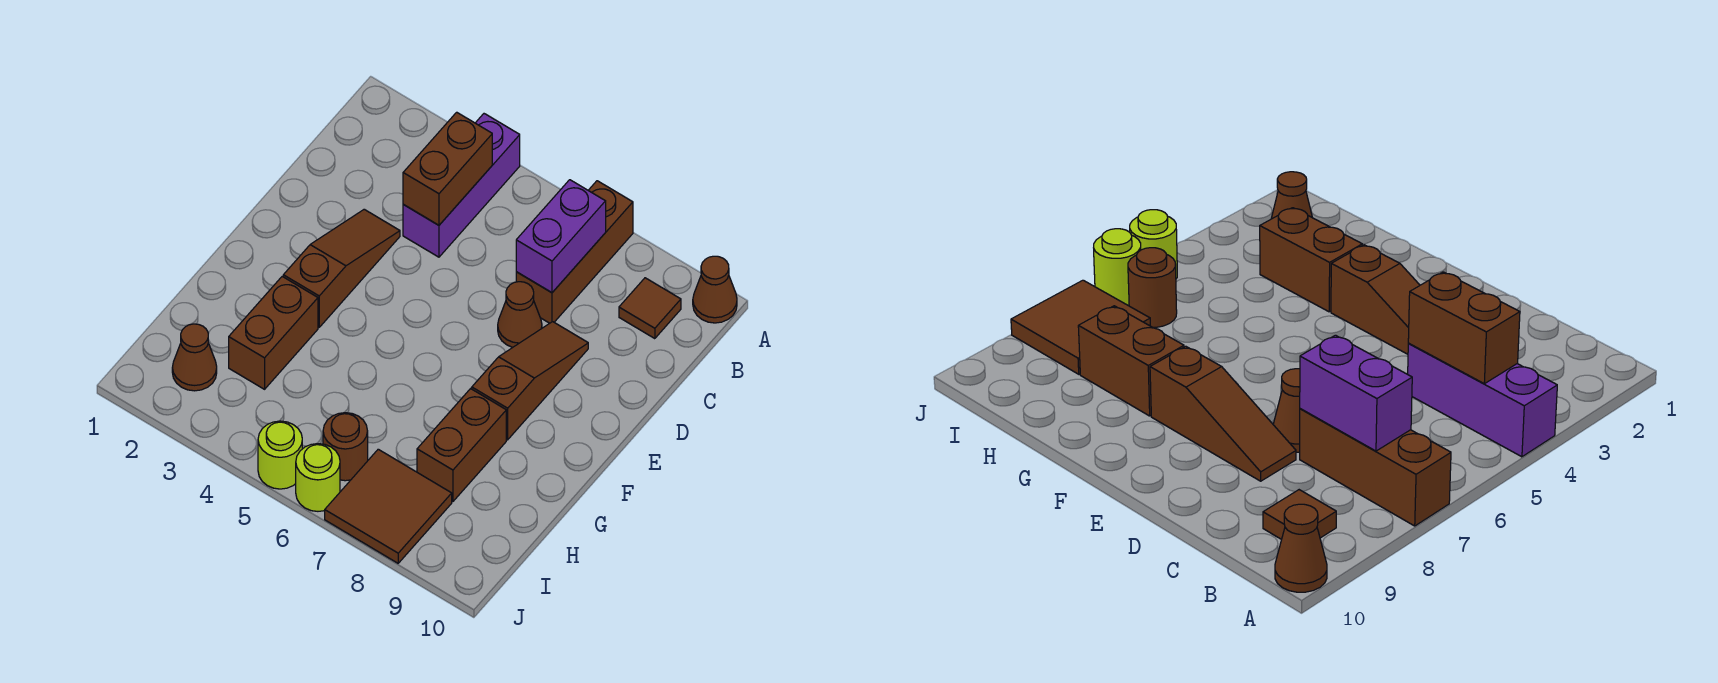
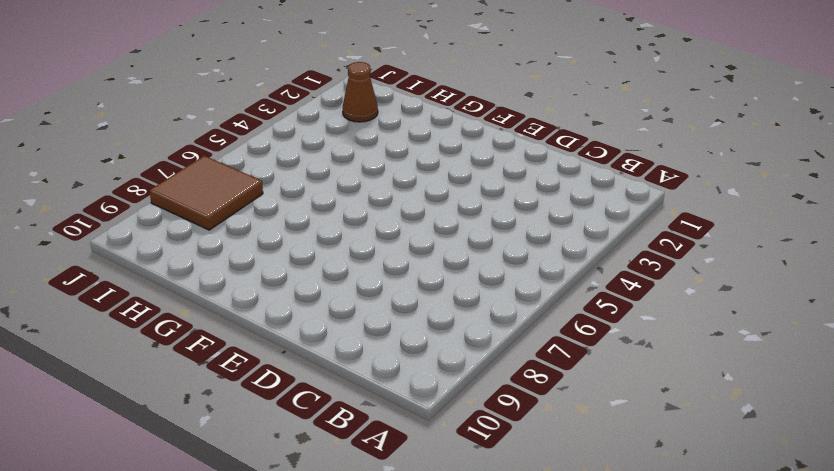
none -> purple 1x3 brick [403,114,520,257]
none -> brown 1x3 brick [516,181,633,323]
none -> brown 1x1 cone [693,256,737,323]

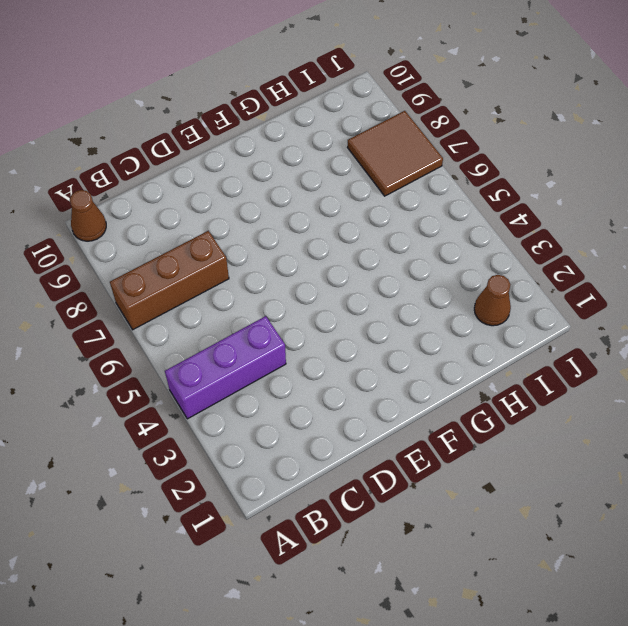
none -> brown 1x1 tile [619,278,681,339]
none -> brown 1x3 slope [283,209,400,327]
none -> brown 1x1 cone [498,282,542,347]

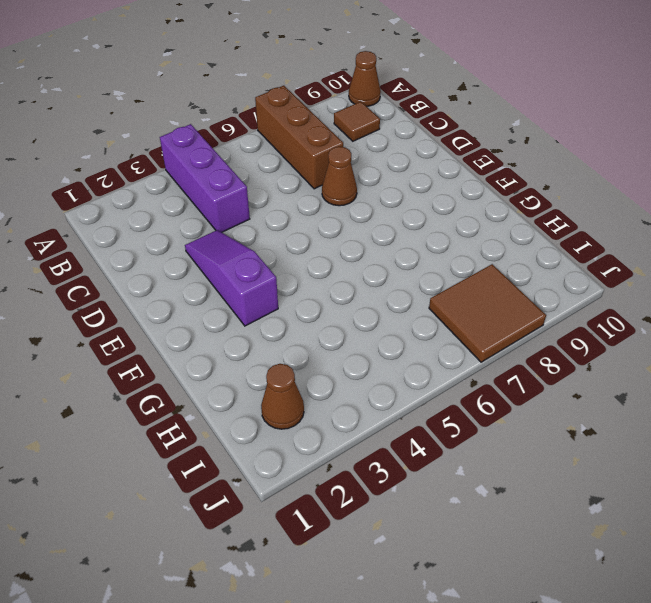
purple 1x3 slope [185,230,278,326] -> brown 1x3 slope [283,209,400,327]
none -> brown 1x3 slope [472,322,588,440]
none -> brown 1x2 brick [229,276,318,389]
none -> brown 1x2 brick [417,389,506,502]

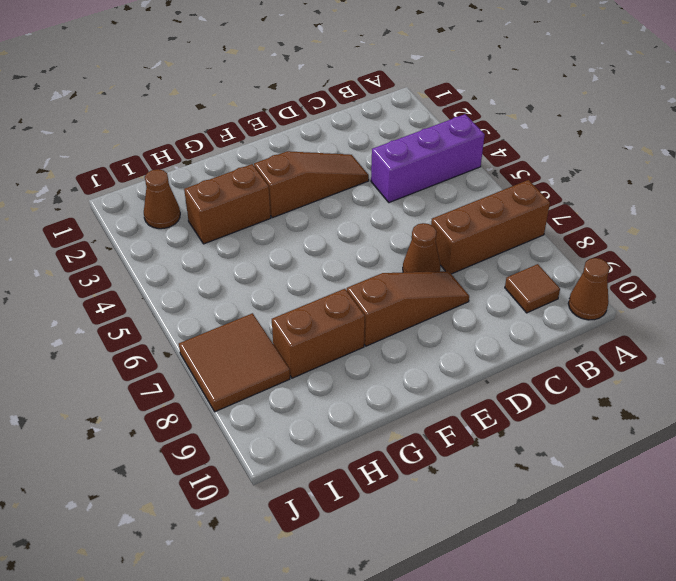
none -> brown 1x1 round brick [323,413,368,481]
none -> lime 1x1 round brick [258,421,302,489]
none -> lime 1x1 round brick [296,444,340,511]

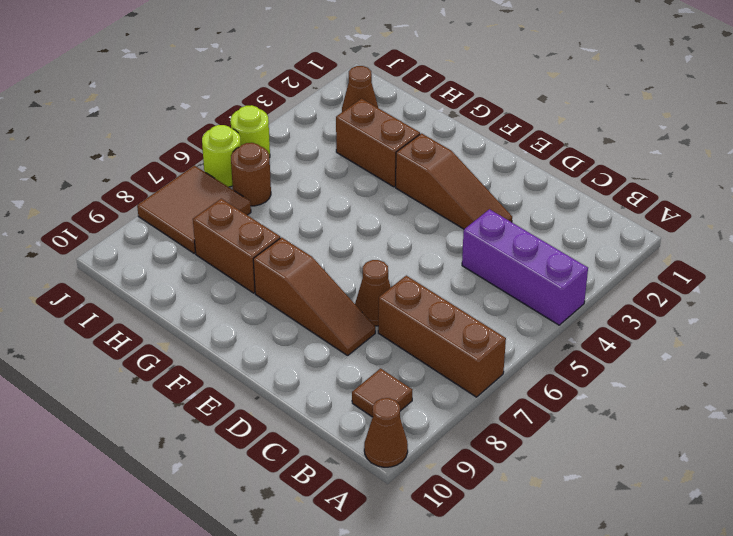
none -> brown 1x2 brick [403,112,492,225]
none -> purple 1x2 brick [516,180,606,293]

